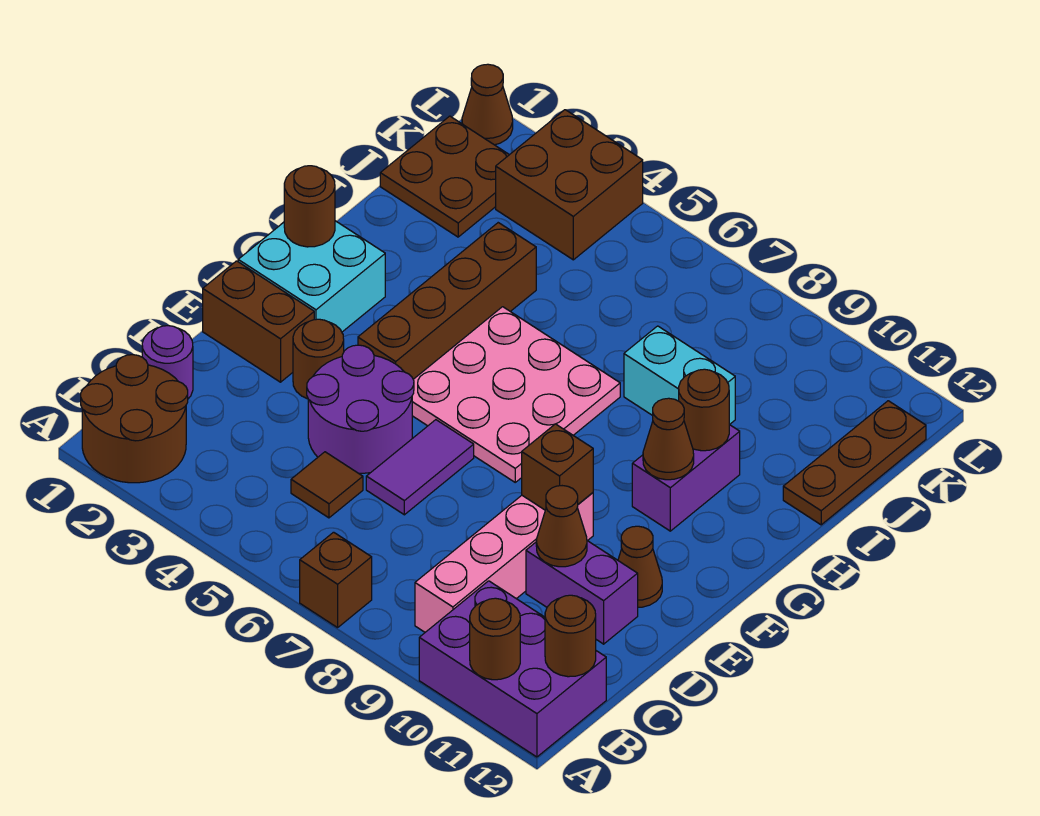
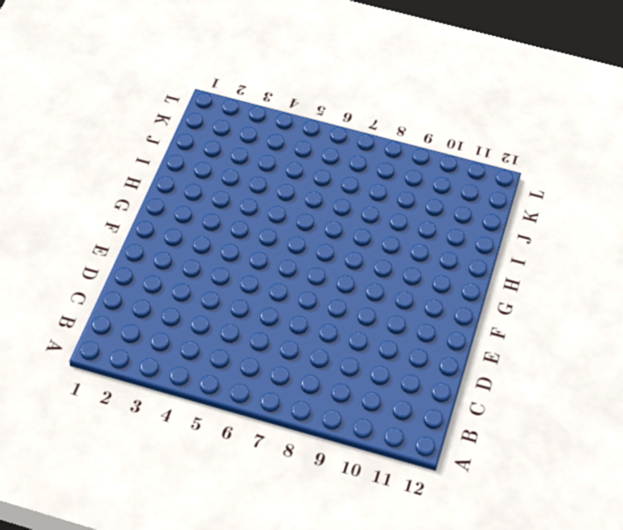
none -> brown 2x2 round brick [81,355,188,483]
none -> brown 1x1 brick [300,532,372,628]
none -> purple 2x3 brick [419,581,606,757]

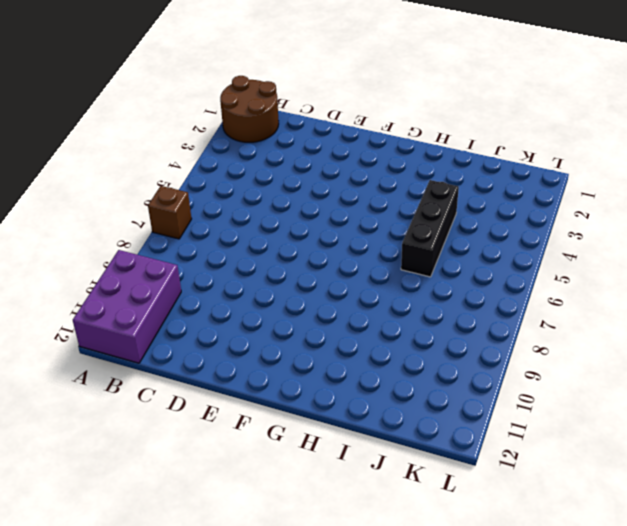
black 1x3 brick [401,180,459,277] -> brown 1x4 brick [358,223,536,379]
none -> pink 1x4 brick [415,493,593,632]
none -> purple 1x1 round brick [142,326,193,399]
none -> brown 1x1 tile [291,452,363,518]

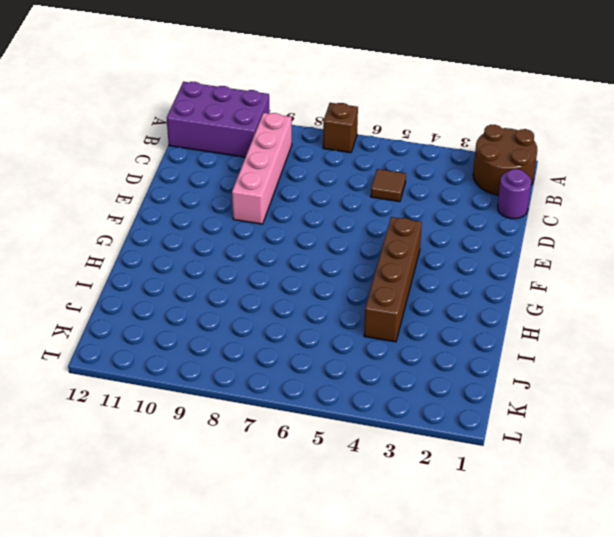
none -> purple 2x2 round brick [307,345,414,473]
none -> purple 1x2 tile [366,420,474,515]
none -> purple 1x2 brick [526,541,638,644]

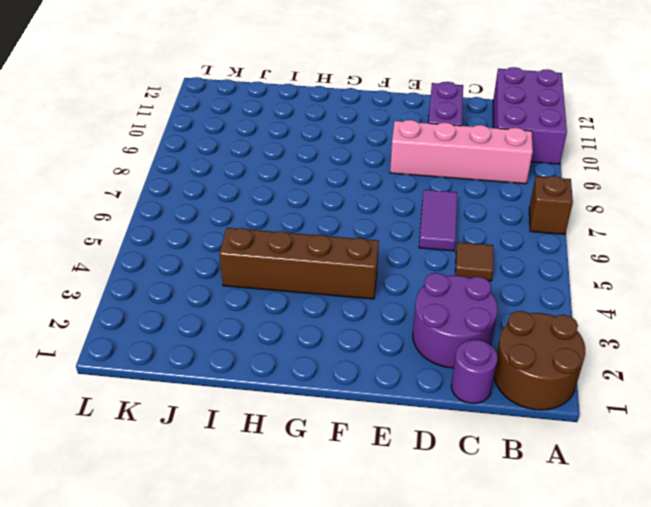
purple 2x2 round brick [413,273,498,368] -> purple 2x2 round brick moved to [307,345,414,473]
purple 1x2 tile [419,190,457,251] -> purple 1x2 tile turned to [366,420,474,515]
none -> brown 1x2 brick [203,261,314,382]
none -> brown 1x1 round brick [293,319,344,399]
none -> brown 1x1 cone [618,526,662,607]

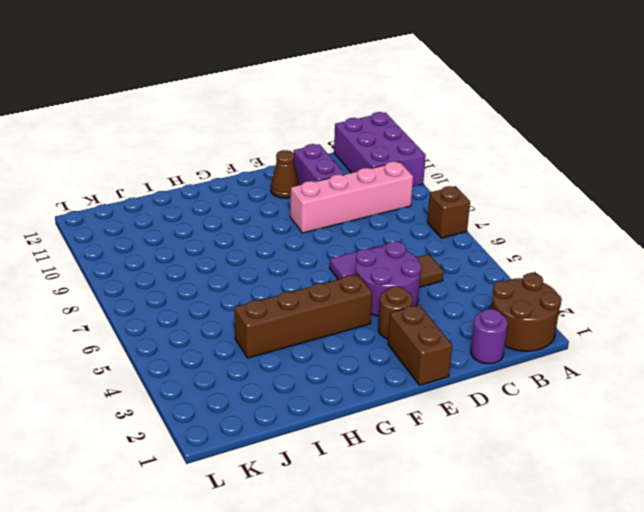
none -> cyan 2x2 brick [238,221,385,332]
none -> pink 3x3 plate [412,307,620,482]
none -> purple 1x2 brick [632,425,740,531]

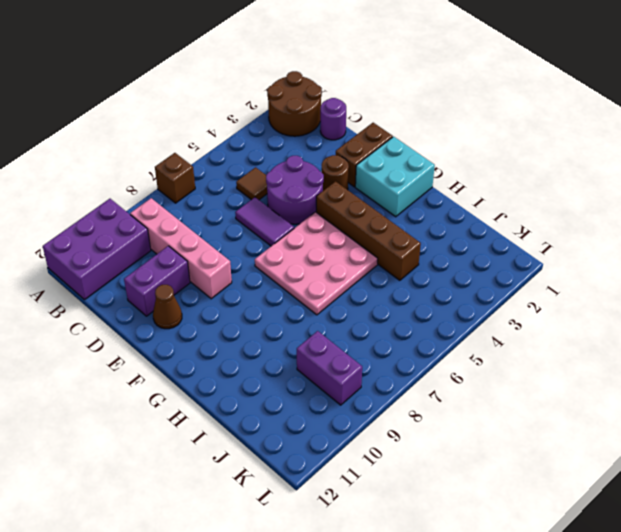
purple 1x2 brick [297,331,362,405] -> purple 1x2 brick moved to [632,425,740,531]
none -> cyan 1x2 brick [624,326,735,425]
none -> brown 1x3 plate [783,401,926,525]
none -> brown 2x2 plate [380,116,509,237]

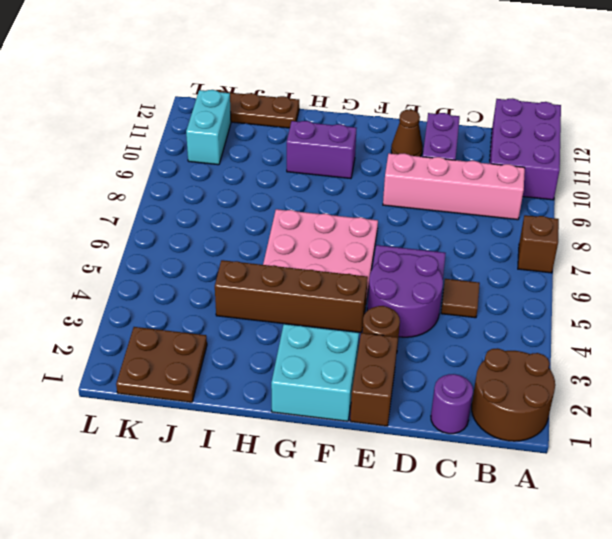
cyan 1x2 brick [186,90,231,165] -> cyan 1x2 brick moved to [624,326,735,425]
none -> brown 2x2 brick [496,110,643,260]
none -> brown 1x1 cone [462,64,513,145]
none -> brown 1x1 round brick [470,598,520,680]

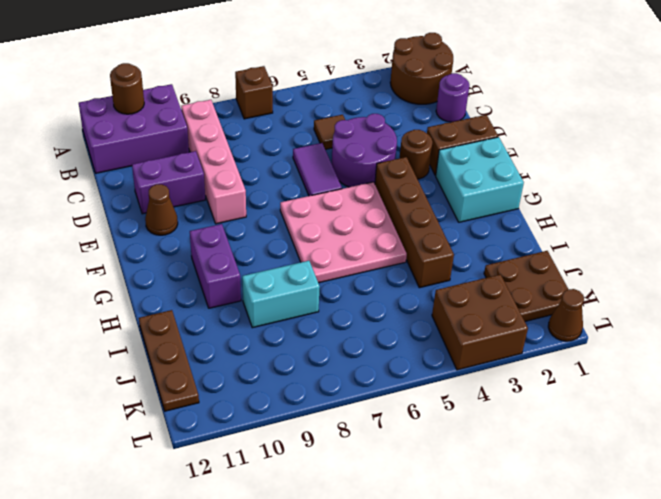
none -> brown 1x1 round brick [545,595,596,677]
none -> brown 1x1 cone [536,486,587,567]
none -> brown 1x1 brick [522,424,593,510]

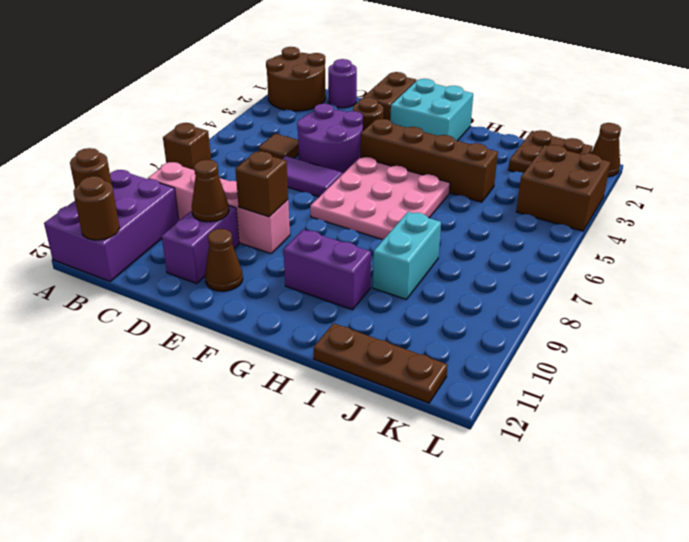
none -> brown 1x1 round brick [284,166,335,247]
none -> brown 1x1 cone [643,398,694,480]
none -> brown 1x1 round brick [679,369,729,451]

